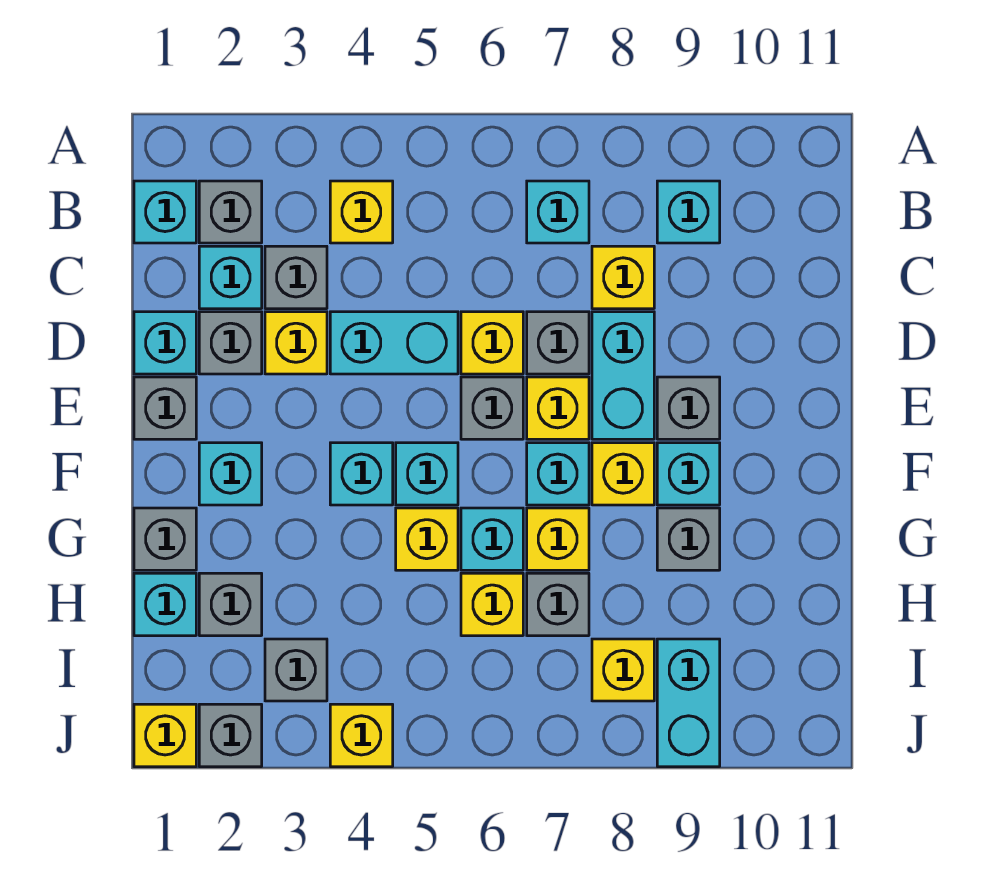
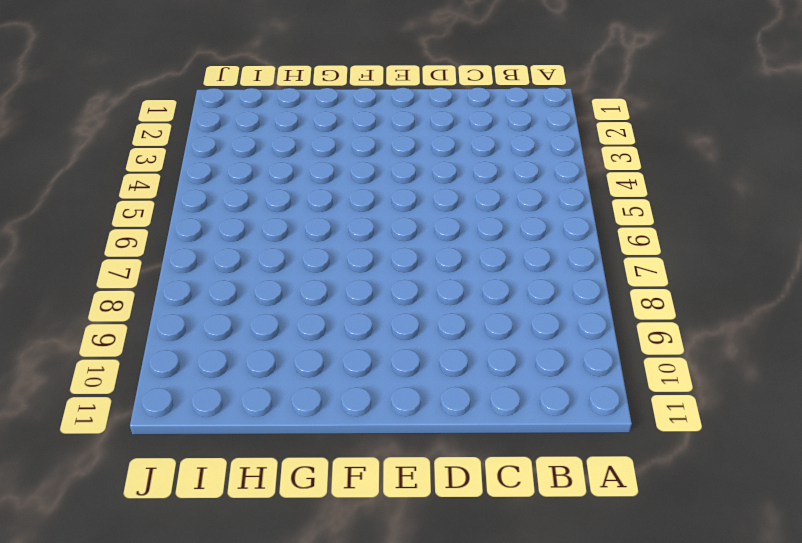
none -> cyan 1x1 brick [134,181,196,243]
none -> grey 1x1 brick [199,181,262,243]
none -> yellow 1x1 brick [330,181,393,243]
none -> cyan 1x1 brick [527,181,589,243]

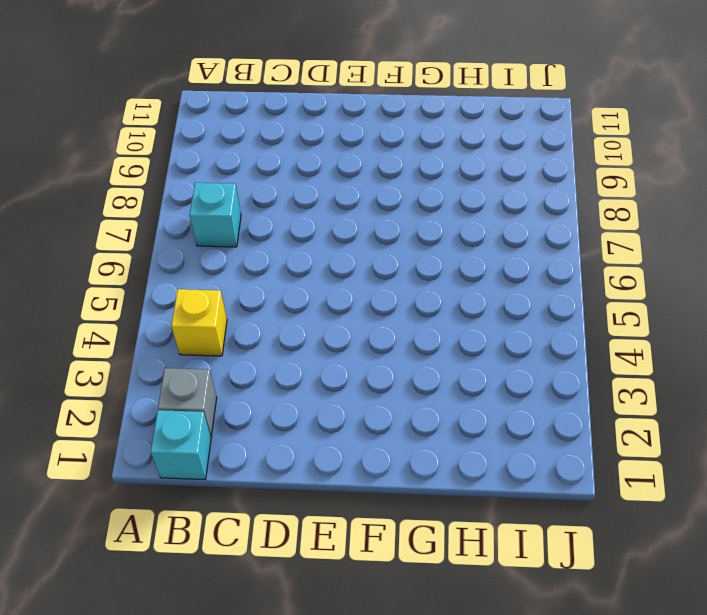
none -> cyan 1x1 brick [657,181,720,243]
none -> cyan 1x1 brick [199,246,262,309]
none -> grey 1x1 brick [265,246,327,309]
none -> yellow 1x1 brick [592,246,654,309]

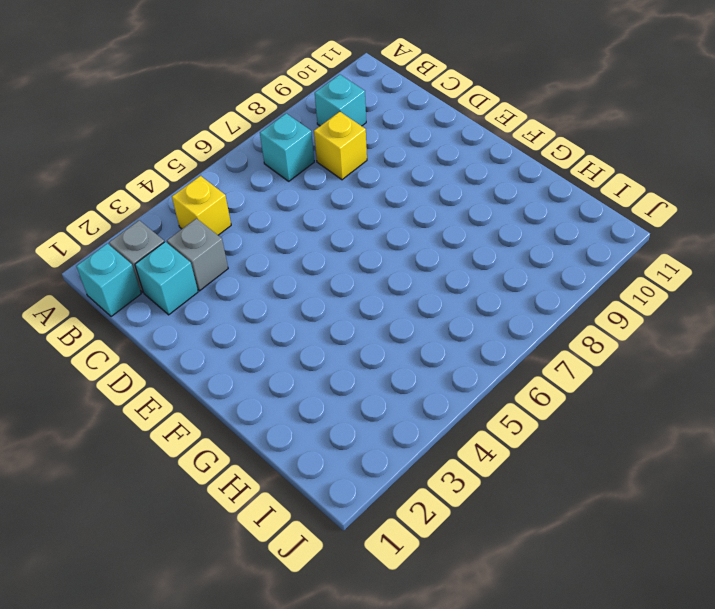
none -> cyan 1x1 brick [134,312,196,374]
none -> grey 1x1 brick [199,312,262,374]
none -> yellow 1x1 brick [265,312,327,374]
none -> cyan 1x2 brick [330,312,458,374]

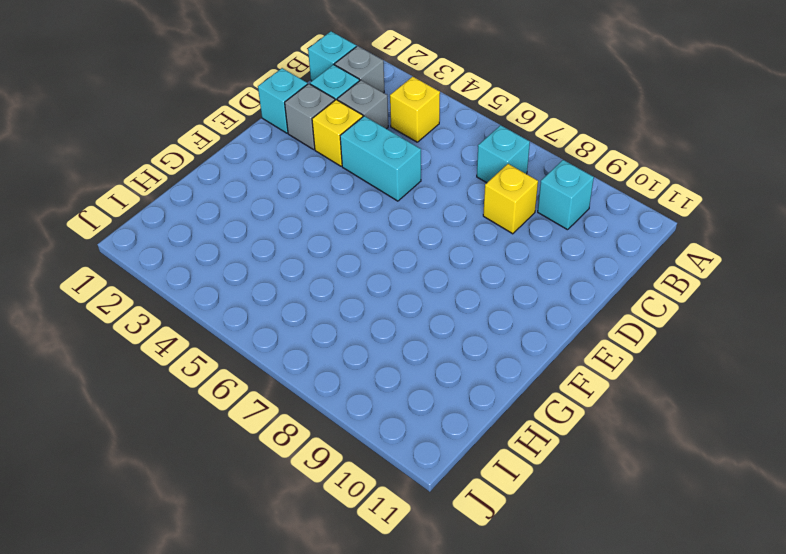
none -> yellow 1x1 brick [461,312,523,374]
none -> grey 1x1 brick [527,312,589,374]
none -> cyan 1x2 brick [592,312,654,439]
none -> grey 1x1 brick [134,377,196,439]

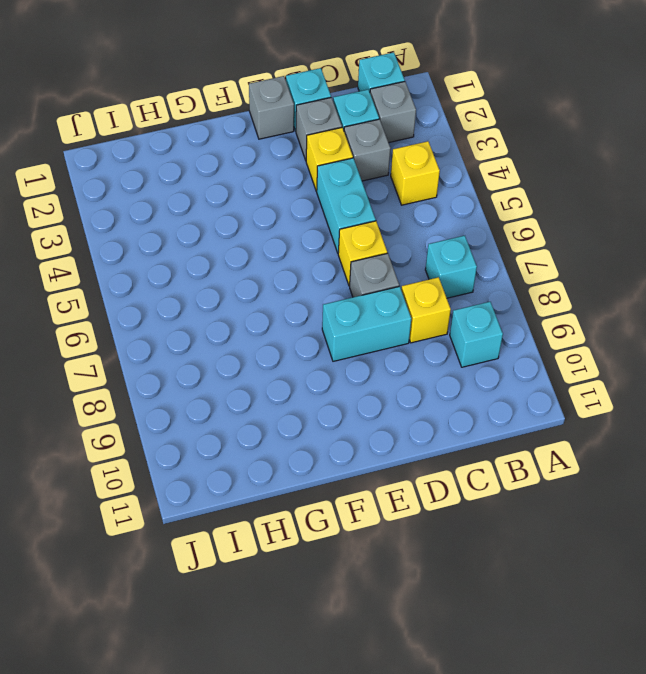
none -> grey 1x1 brick [461,377,523,439]
none -> yellow 1x1 brick [527,377,589,439]
none -> grey 1x1 brick [657,377,720,439]
none -> cyan 1x1 brick [199,443,262,505]

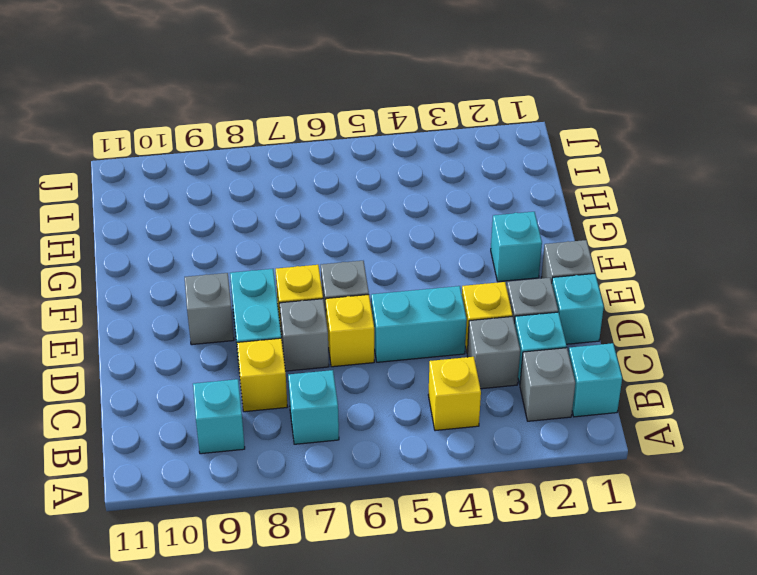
none -> cyan 1x1 brick [330,443,393,505]
none -> cyan 1x1 brick [396,443,458,505]
none -> cyan 1x1 brick [527,443,589,505]
none -> yellow 1x1 brick [592,443,654,505]

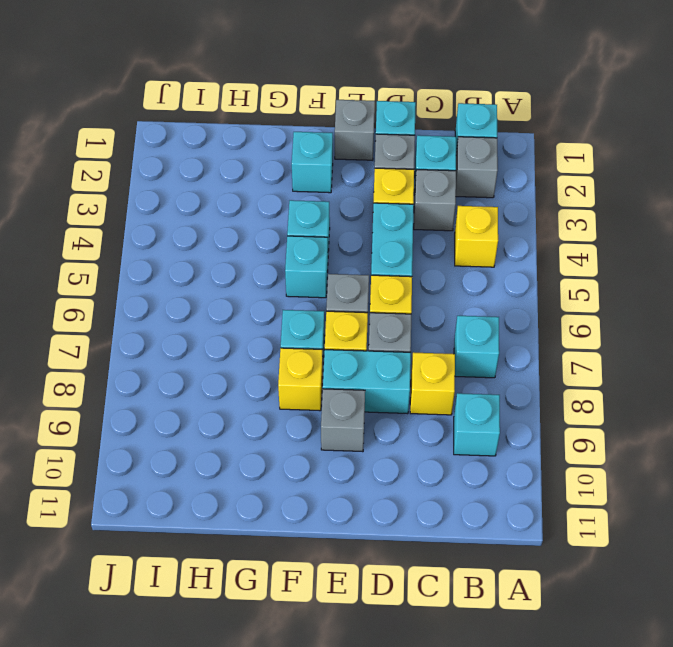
none -> cyan 1x1 brick [657,443,720,505]
none -> grey 1x1 brick [134,508,196,570]
none -> yellow 1x1 brick [396,508,458,570]
none -> cyan 1x1 brick [461,508,523,570]

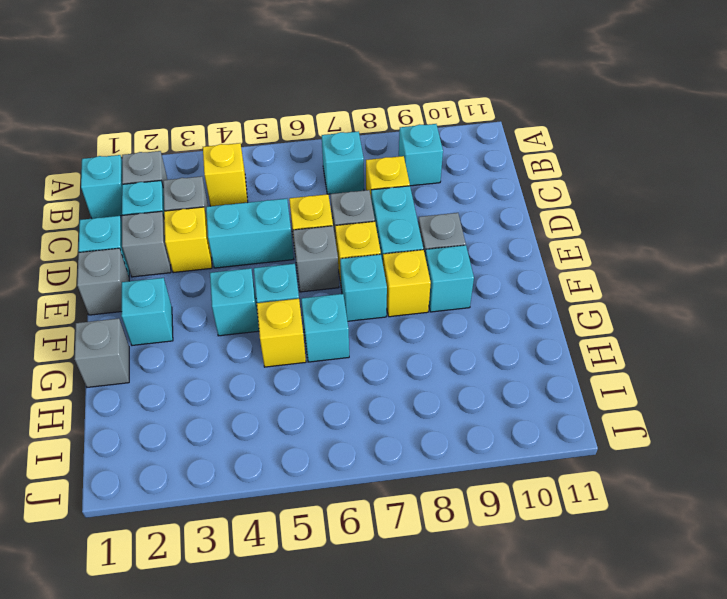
none -> yellow 1x1 brick [527,508,589,570]
none -> grey 1x1 brick [657,508,720,570]
none -> cyan 1x1 brick [134,573,196,636]
none -> grey 1x1 brick [199,573,262,636]

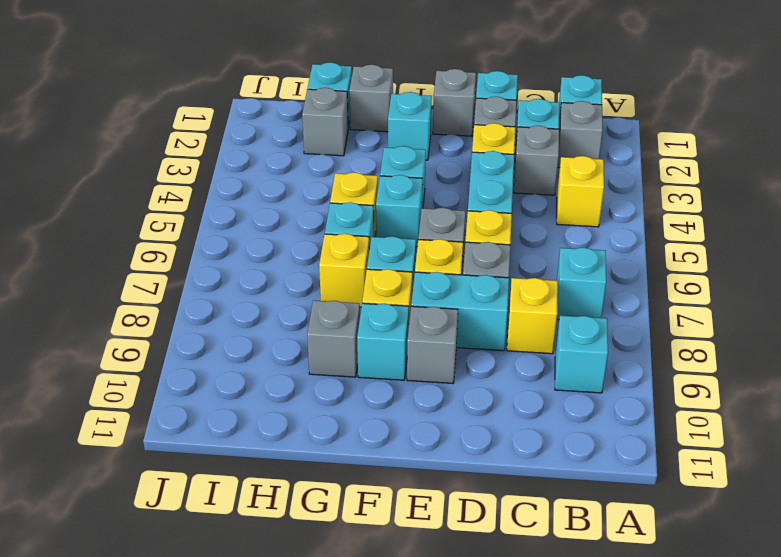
none -> yellow 1x1 brick [461,573,523,636]
none -> grey 1x1 brick [527,573,589,636]
none -> grey 1x1 brick [265,639,327,701]
none -> yellow 1x1 brick [592,639,654,701]

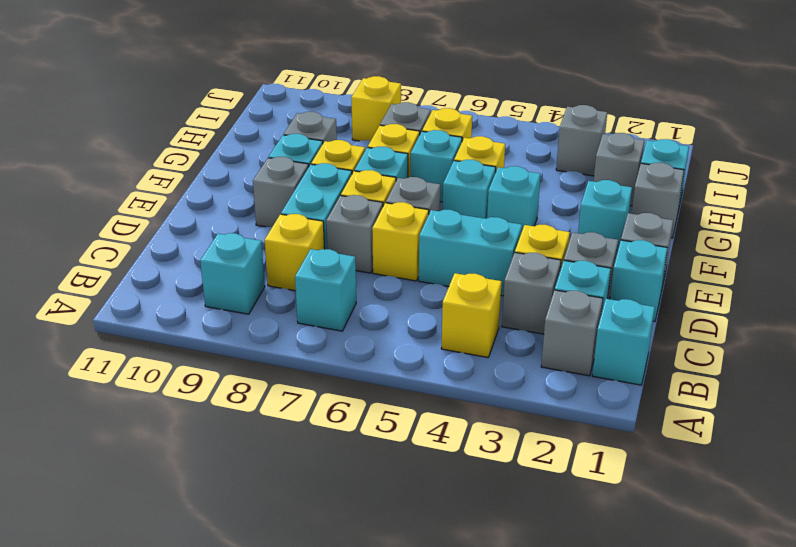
none -> cyan 1x2 brick [657,639,720,767]
none -> yellow 1x1 brick [134,704,196,767]
none -> grey 1x1 brick [199,704,262,767]
none -> yellow 1x1 brick [330,704,393,767]

